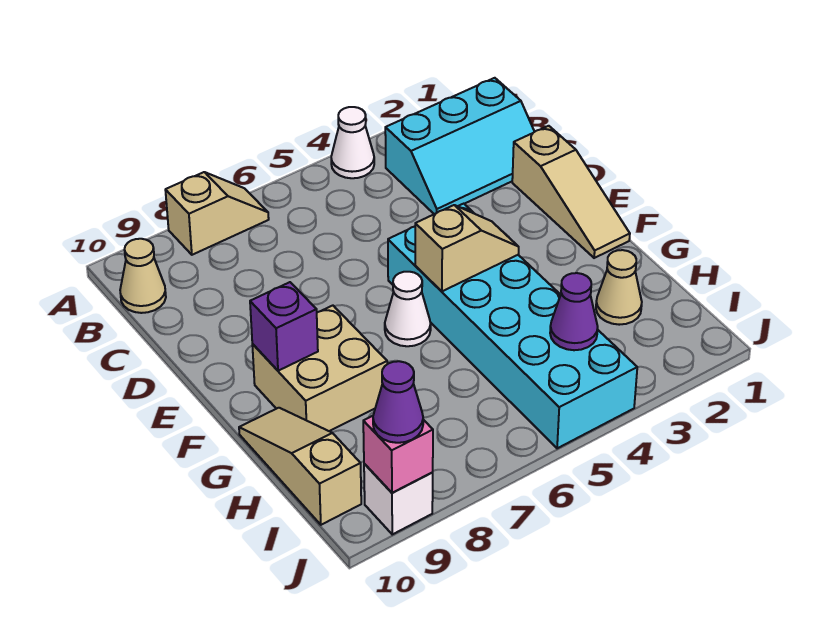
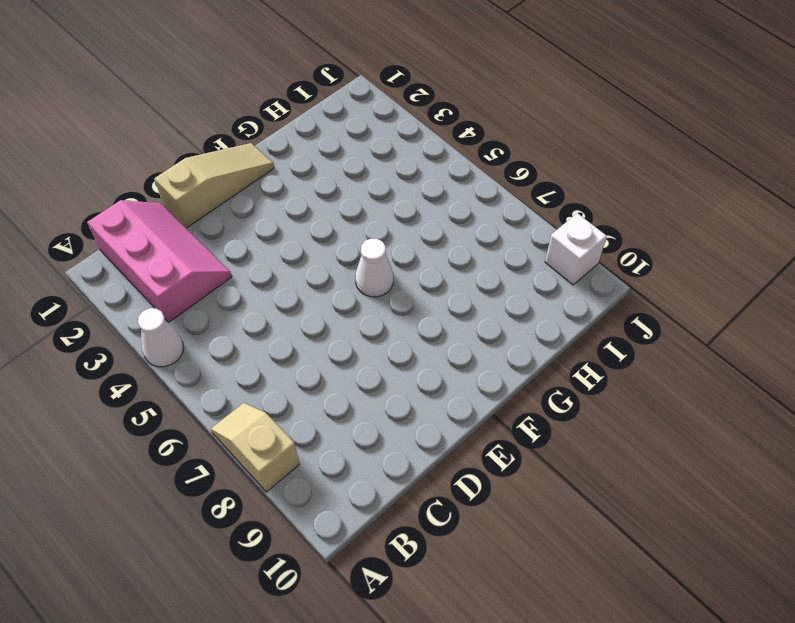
pink 2x3 slope [87,200,232,322] -> cyan 2x3 slope [385,78,534,214]
none -> tan 1x1 cone [120,239,166,313]
none -> cyan 2x6 brick [388,204,637,448]
none -> tan 2x2 brick [252,306,387,431]

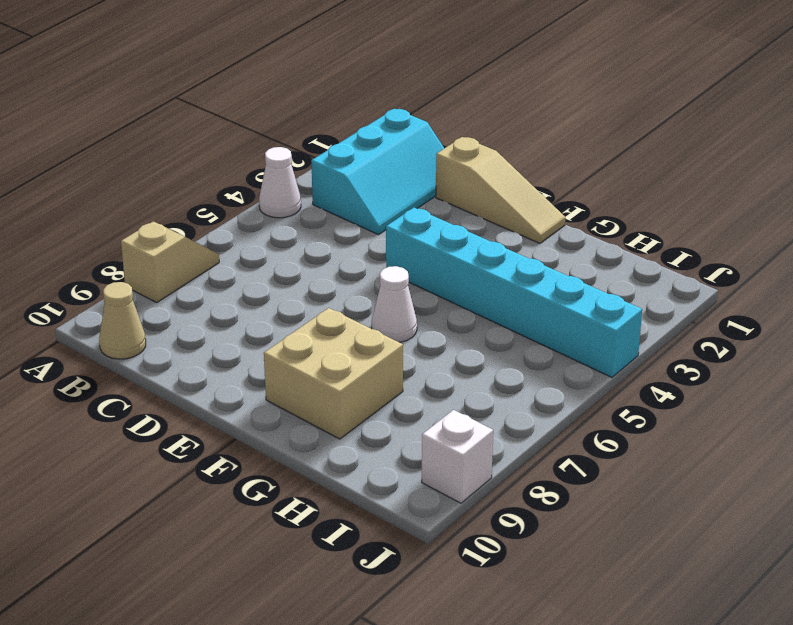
cyan 1x6 brick [386,208,642,377] -> cyan 2x6 brick [388,204,637,448]
none -> tan 1x3 slope [239,408,361,525]
none -> tan 1x1 cone [596,250,642,325]
none -> tan 1x2 slope [415,205,519,291]

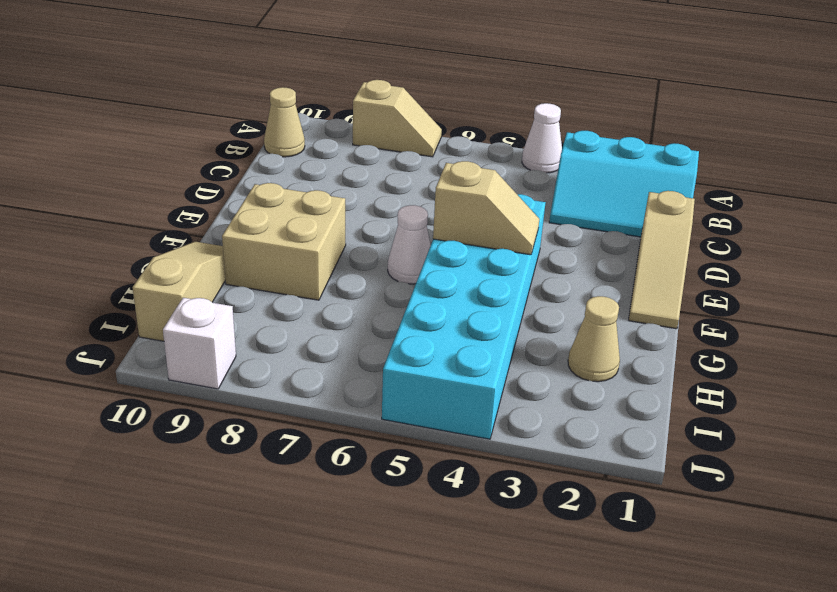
none -> purple 1x1 brick [250,282,318,371]
none -> purple 1x1 cone [550,273,598,350]
none -> pink 1x1 brick [363,416,433,493]

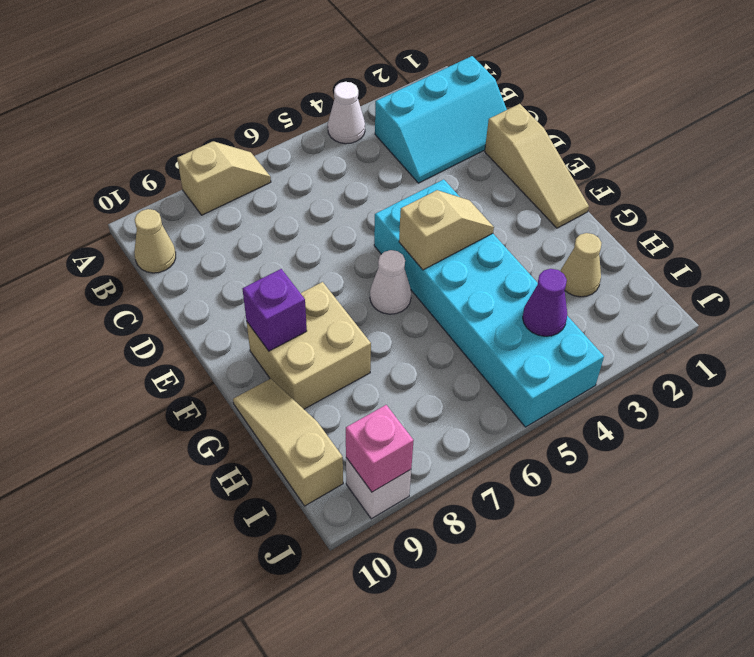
none -> purple 1x1 cone [373,361,423,443]

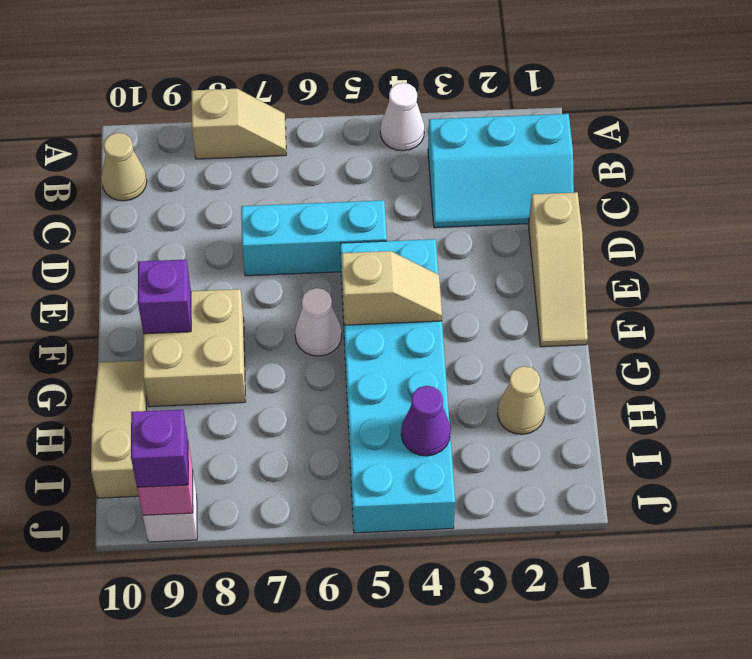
cyan 1x3 brick [241,200,387,276] -> none
purple 1x1 brick [131,410,188,487] -> purple 1x1 cone [373,361,423,443]

